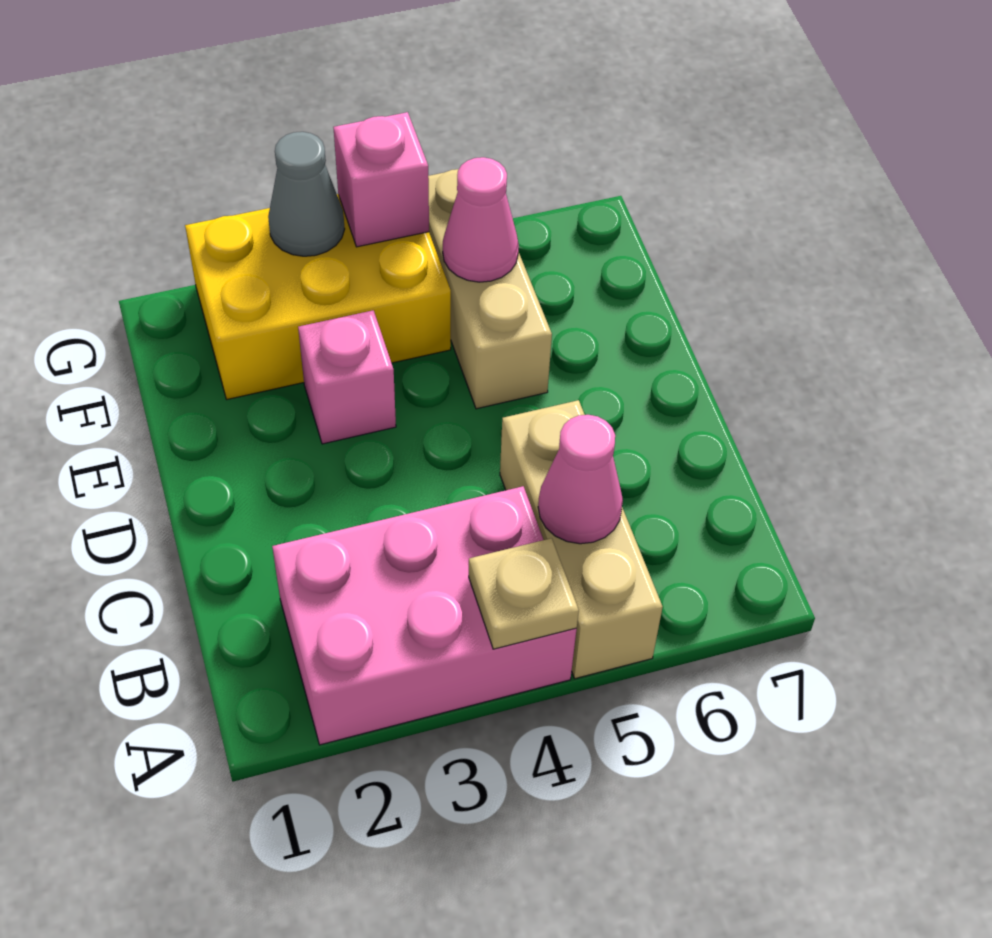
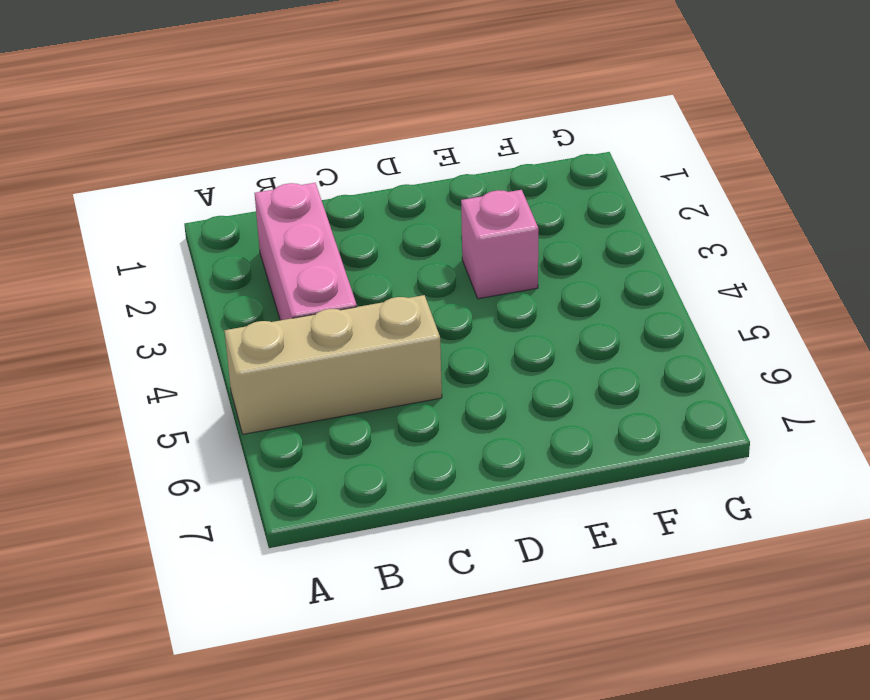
pink 1x3 brick [255,183,357,320] -> pink 2x3 brick [272,486,577,745]
none -> tan 1x3 brick [428,169,552,409]
none -> yellow 2x3 brick [185,194,451,399]

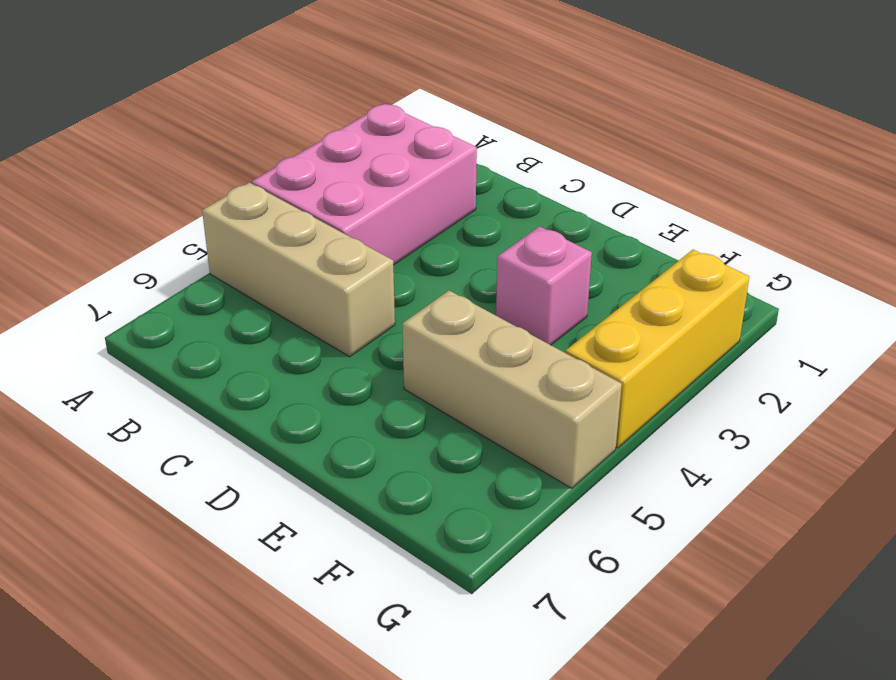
yellow 1x3 brick [565,250,749,448] -> yellow 2x3 brick [185,194,451,399]
none -> tan 1x1 plate [469,538,579,649]
none -> pink 1x1 cone [538,415,623,544]

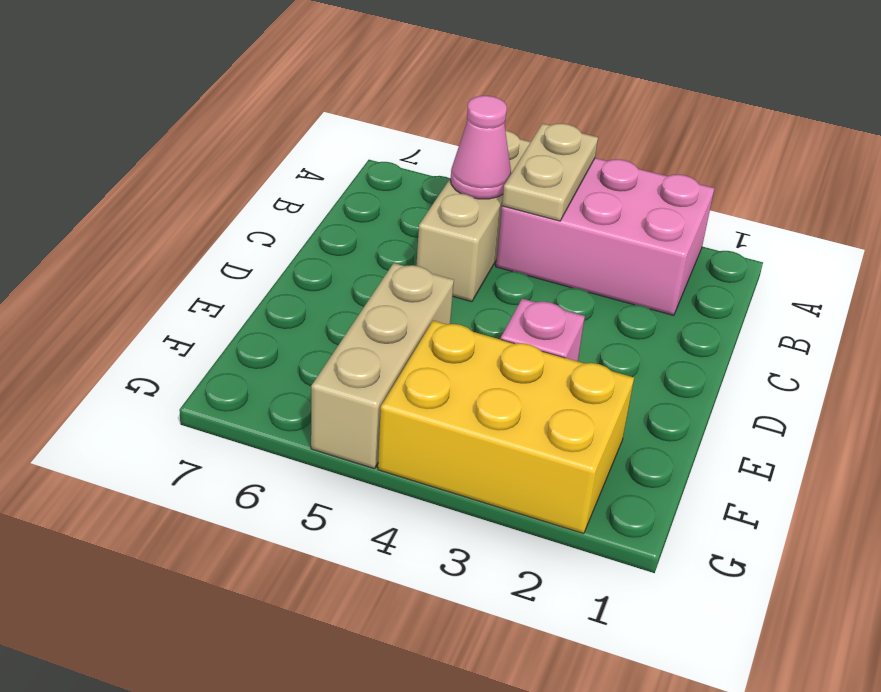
tan 1x2 plate [502,123,598,221] -> tan 1x1 plate [469,538,579,649]
none -> pink 1x1 cone [443,157,519,282]
none -> grey 1x1 cone [268,132,345,256]

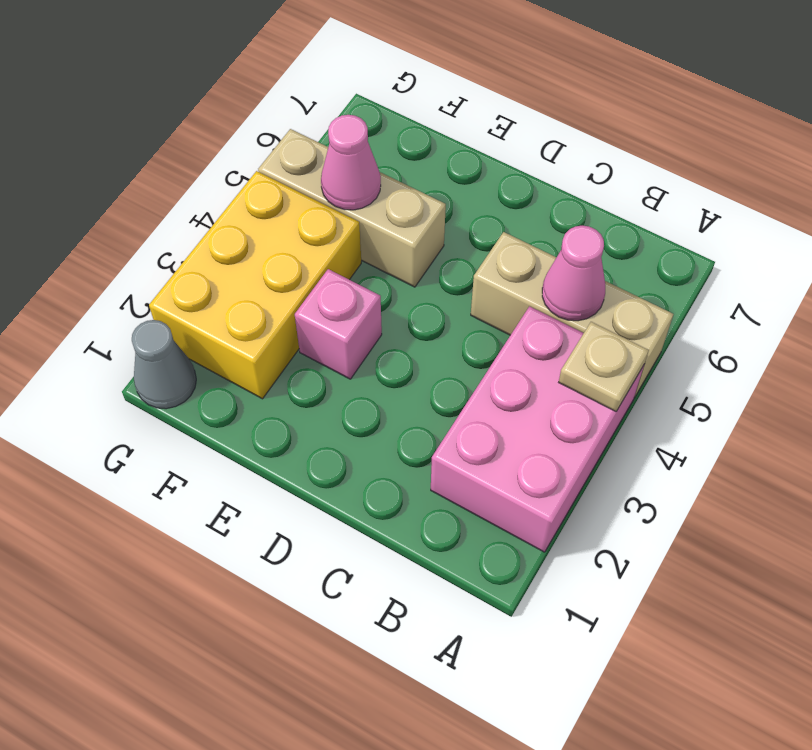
grey 1x1 cone [132,320,196,409] -> grey 1x1 cone moved to [268,132,345,256]
none -> pink 1x1 brick [333,112,429,247]

